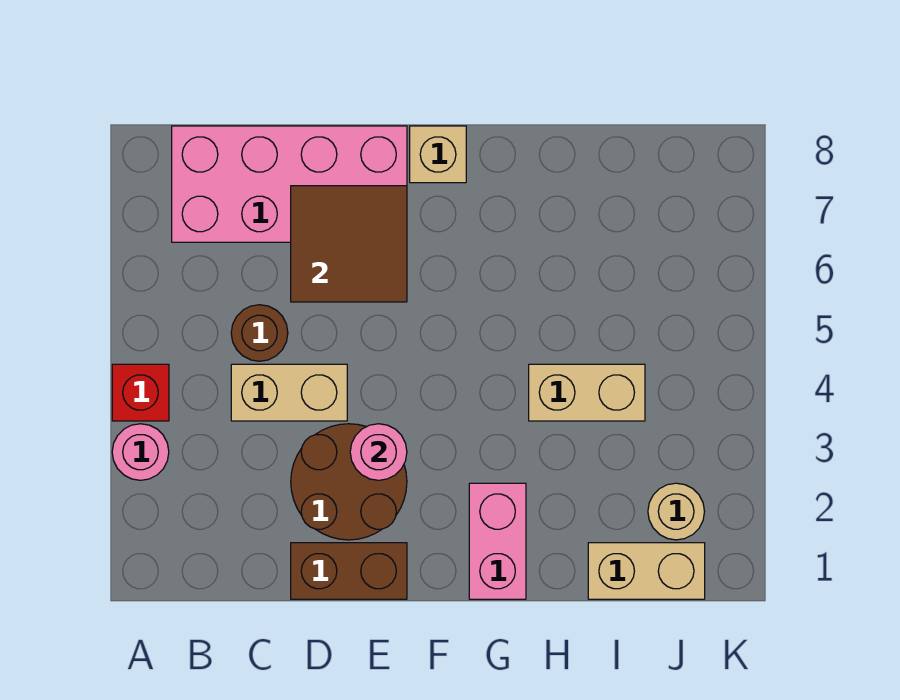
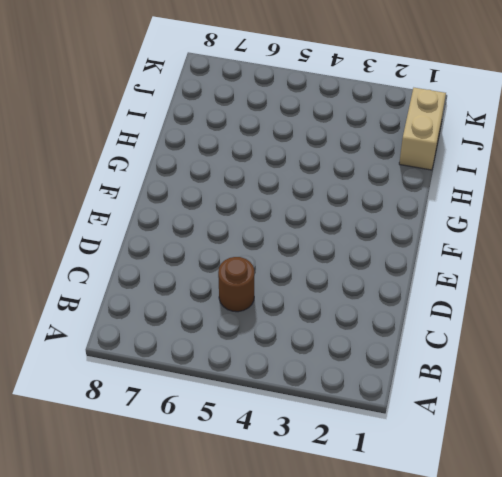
none -> pink 1x1 round brick [112,424,169,480]
none -> red 1x1 brick [112,364,169,421]
none -> pink 2x4 brick [172,126,407,242]

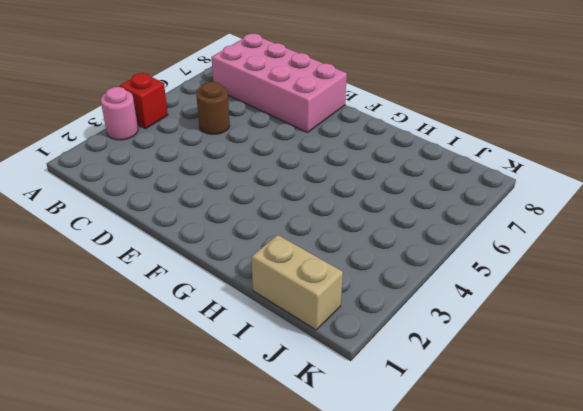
none -> tan 1x2 brick [231,364,347,421]
none -> brown 1x2 brick [291,543,407,599]
none -> brown 2x2 round brick [291,424,407,540]

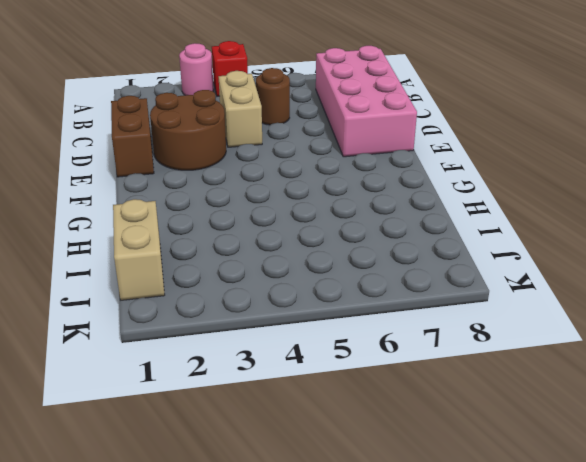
none -> tan 1x1 brick [410,126,466,183]
none -> pink 1x2 brick [469,483,526,599]
none -> tan 1x2 brick [529,364,645,421]

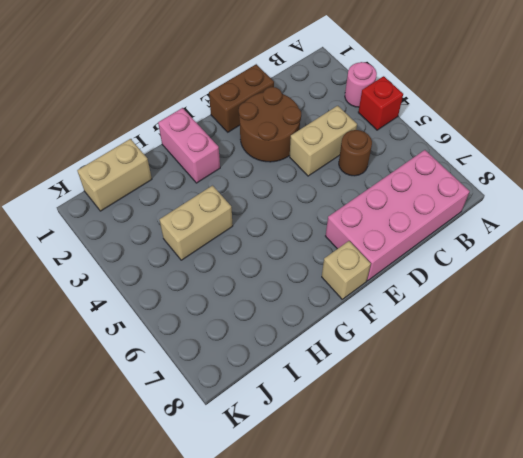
none -> tan 1x1 round brick [648,483,705,540]
none -> brown 2x2 tile [291,186,407,302]
none -> pink 1x1 round brick [350,424,407,480]

